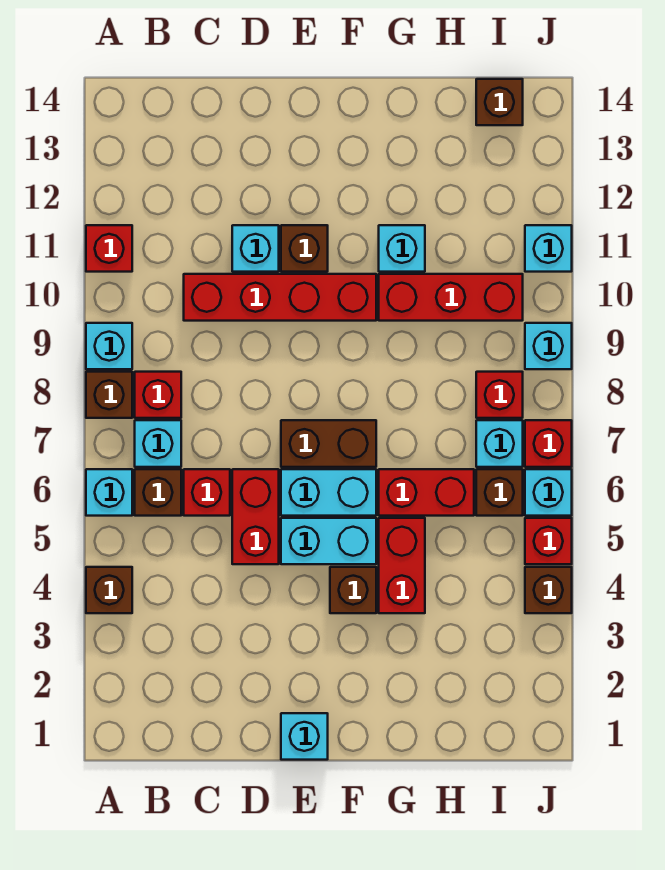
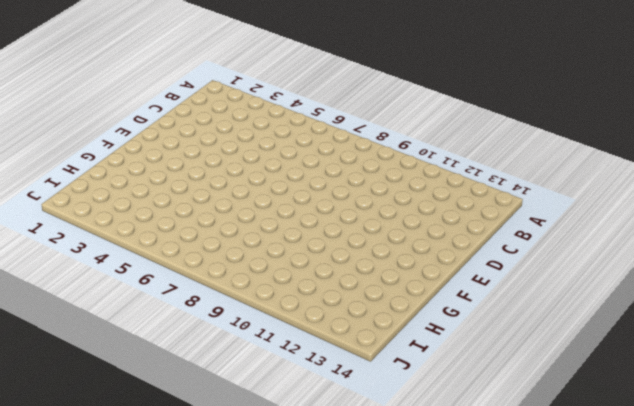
none -> brown 1x1 brick [86,567,132,613]
none -> cyan 1x1 brick [86,469,132,516]
none -> brown 1x1 brick [86,372,132,418]
none -> cyan 1x1 brick [86,323,132,369]

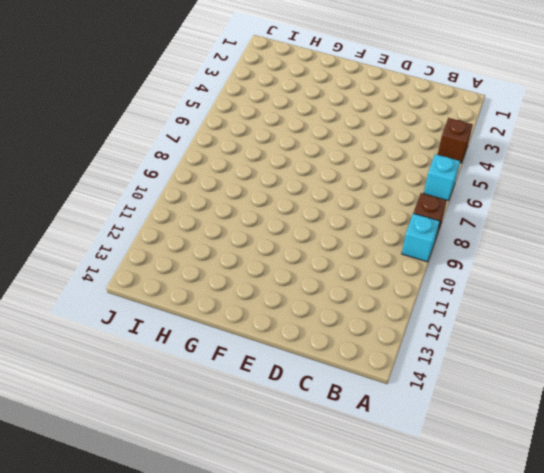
none -> red 1x1 brick [86,225,132,272]
none -> brown 1x1 brick [135,469,181,516]
none -> cyan 1x1 brick [135,420,181,467]
none -> red 1x1 brick [135,372,181,418]

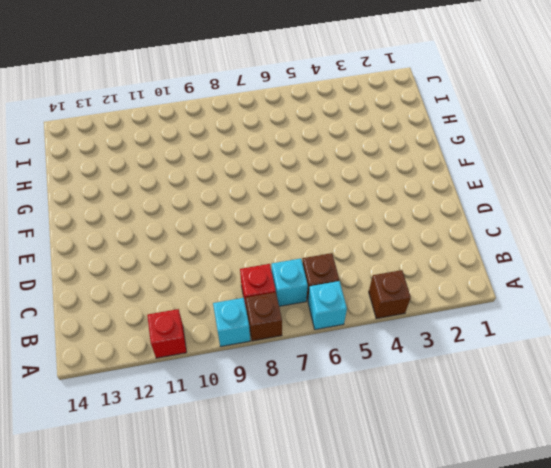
none -> red 1x1 brick [184,469,230,516]
none -> red 1x4 brick [184,274,376,321]
none -> red 1x2 brick [232,469,279,564]
none -> cyan 1x1 brick [232,225,279,272]

